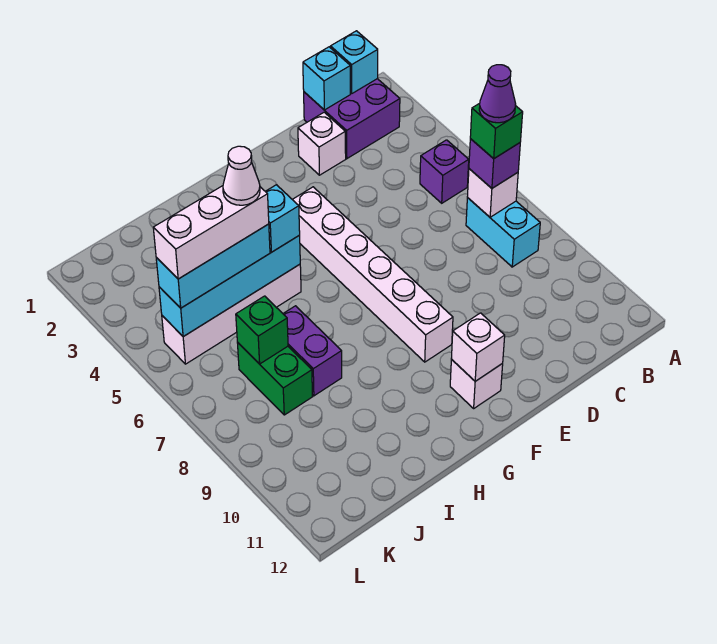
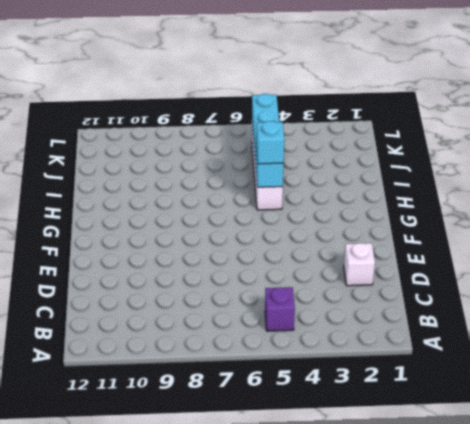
none -> purple 2x2 brick [304,79,400,159]
none -> cyan 1x2 brick [466,198,540,267]
none -> white 1x6 brick [292,187,453,362]

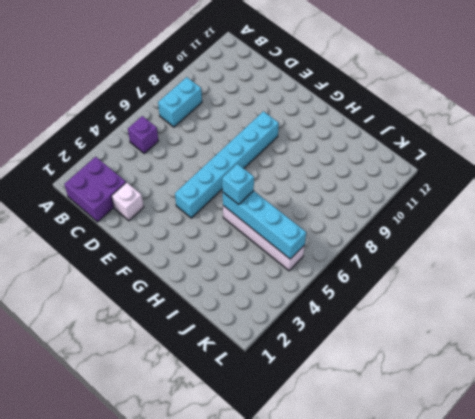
cyan 1x6 brick [175,111,279,218] -> white 1x6 brick [292,187,453,362]
none -> white 1x1 brick [450,360,503,408]
none -> purple 1x2 brick [283,306,342,396]
none -> green 1x2 brick [238,343,312,415]

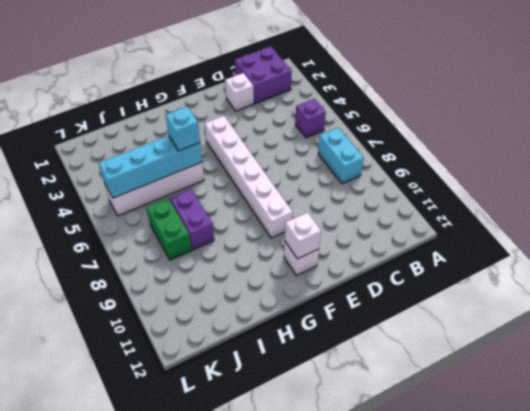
none -> cyan 1x1 brick [330,31,378,93]
none -> white 1x1 brick [467,169,518,217]
none -> cyan 1x1 brick [303,47,350,110]

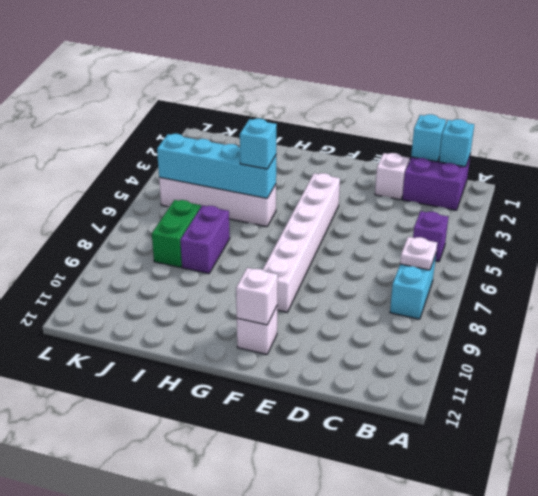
white 1x1 plate [400,237,437,270] -> white 1x1 brick [467,169,518,217]
none -> green 1x1 brick [236,296,288,364]
none -> purple 1x1 brick [469,139,520,188]
none -> cyan 1x3 brick [156,224,270,308]

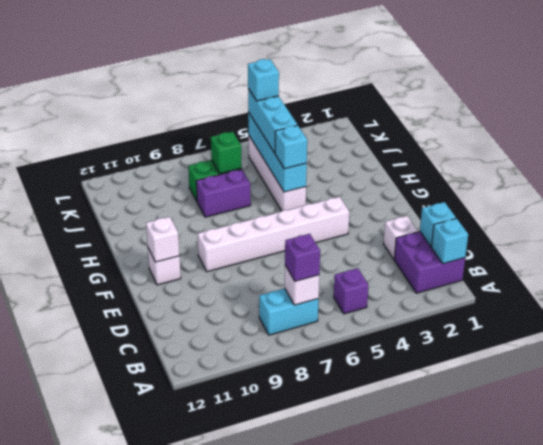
cyan 1x1 brick [248,59,279,101] -> white 1x3 brick [153,186,269,279]
none -> green 1x1 brick [470,103,523,159]
none -> purple 1x1 cone [479,65,516,123]
none -> white 1x1 cone [223,146,260,205]

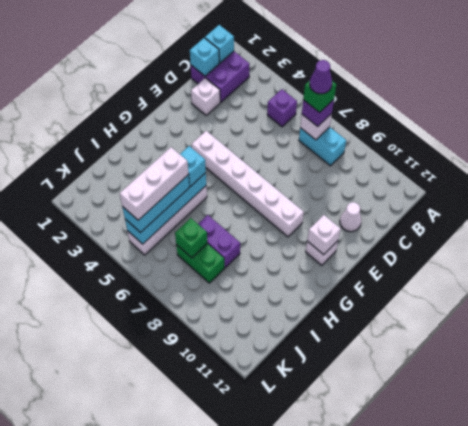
white 1x1 cone [340,202,361,232] -> white 1x1 cone moved to [223,146,260,205]

